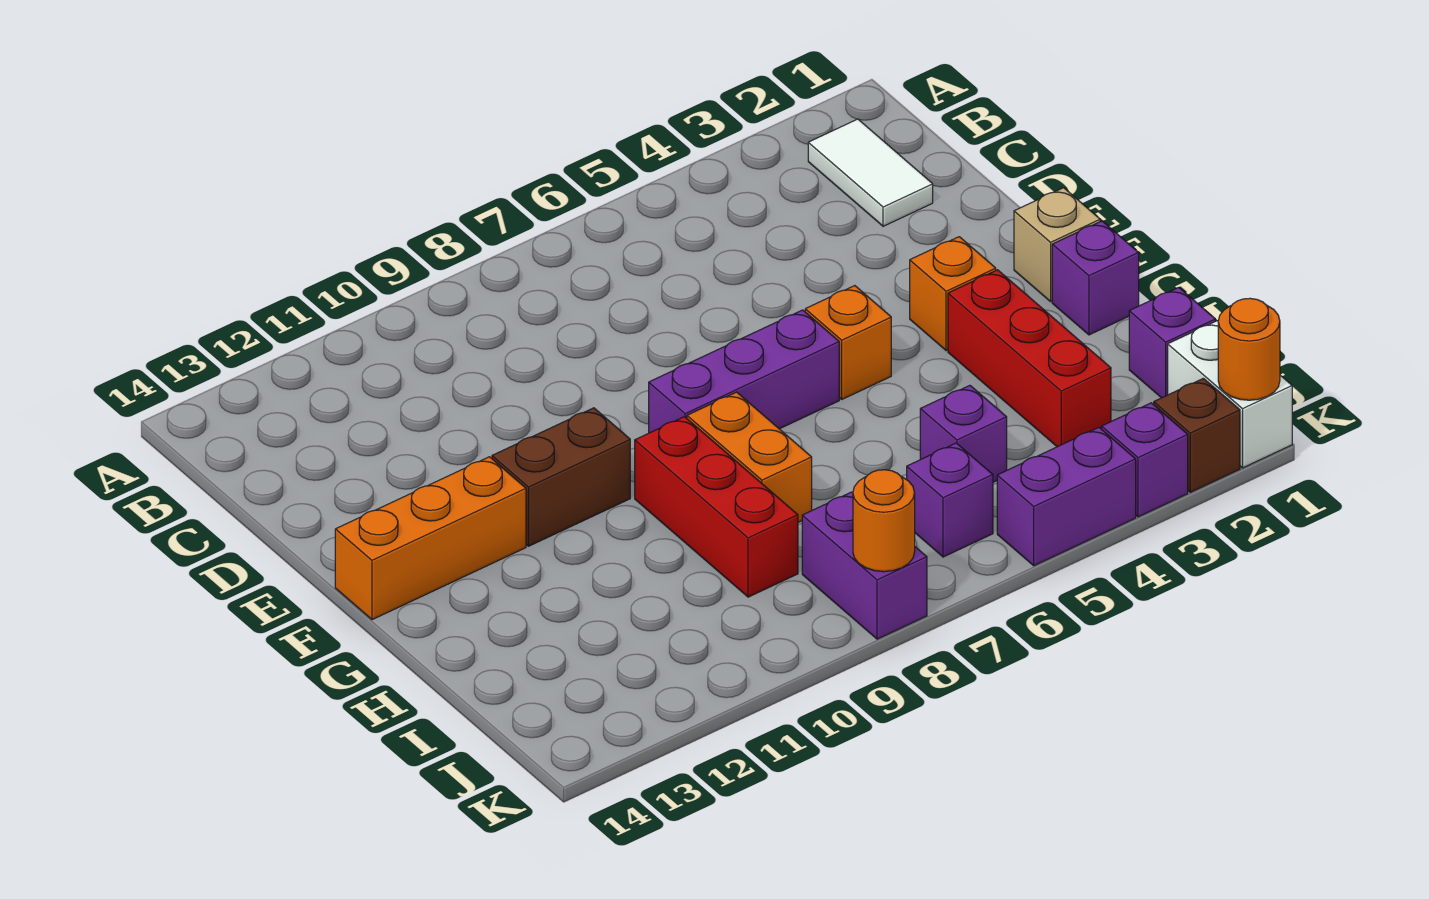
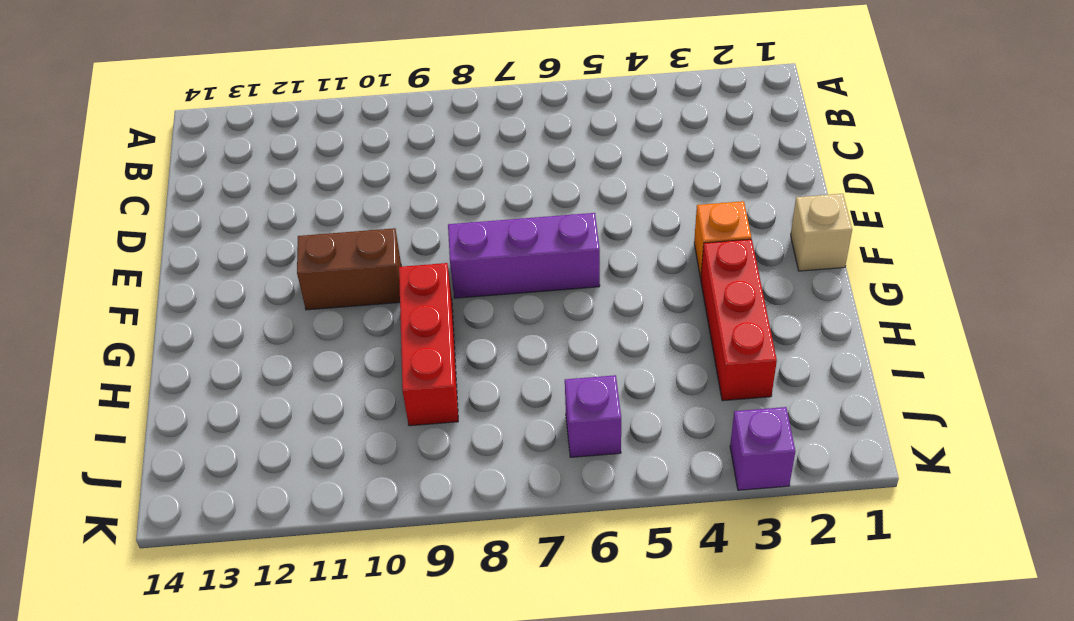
none -> white 1x2 tile [808,119,933,226]
none -> orange 1x1 brick [805,286,891,399]
none -> orange 1x3 brick [335,457,526,620]

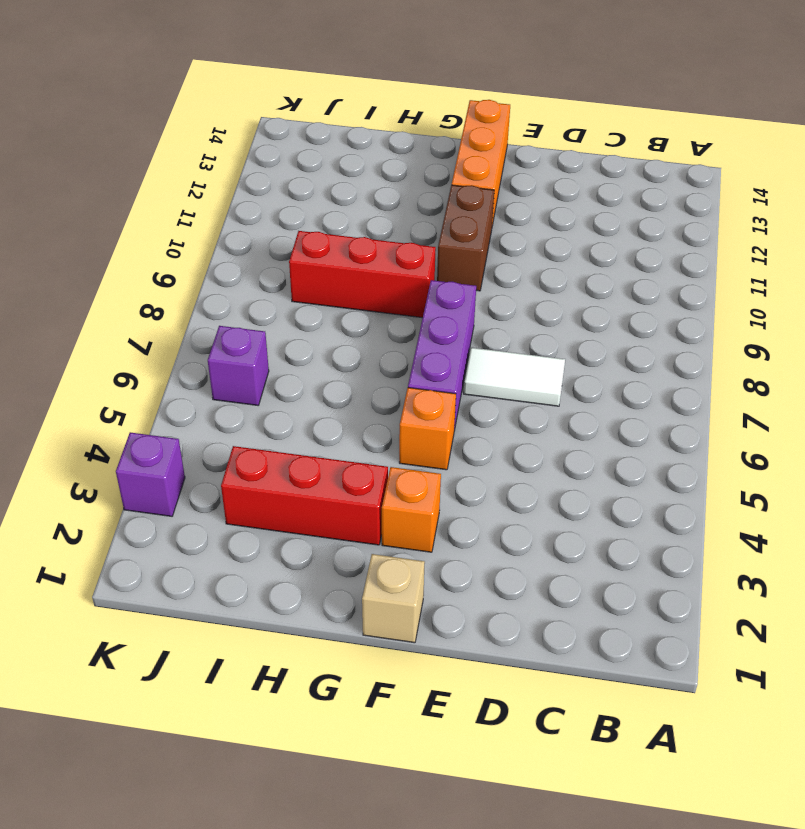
white 1x2 tile [464,348,565,406] -> white 1x2 tile moved to [808,119,933,226]
none -> purple 1x1 brick [1052,221,1139,335]
none -> orange 1x2 brick [687,392,812,522]
none -> purple 1x1 brick [1129,288,1215,398]

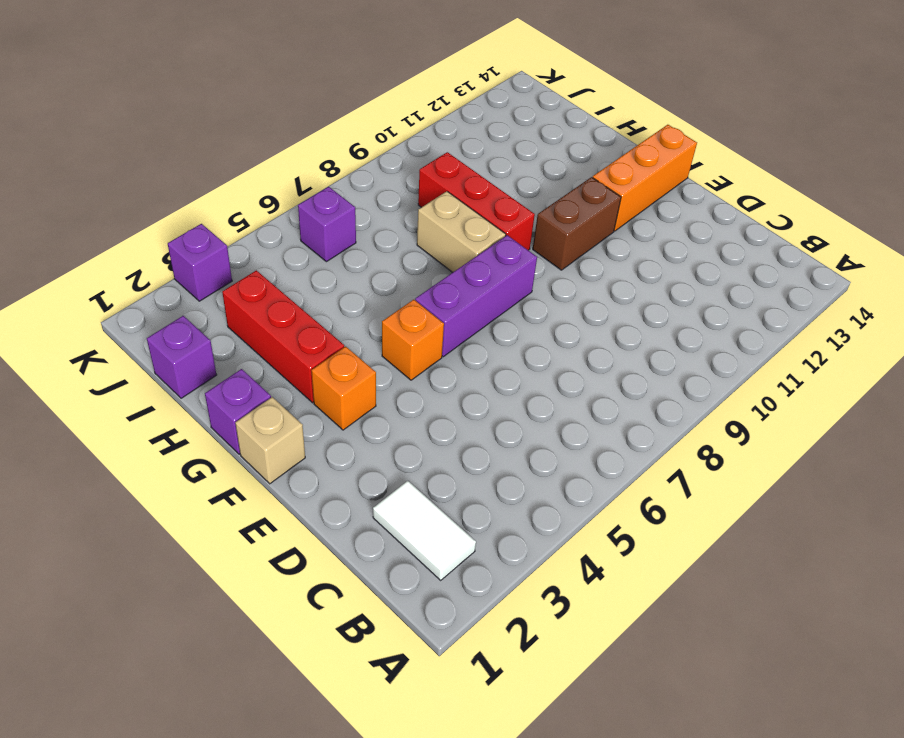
tan 1x2 brick [417,191,506,272] -> orange 1x2 brick [687,392,812,522]
none -> purple 1x1 brick [920,385,1007,482]
none -> white 1x2 brick [1168,321,1292,468]
none -> purple 1x2 brick [802,492,927,639]

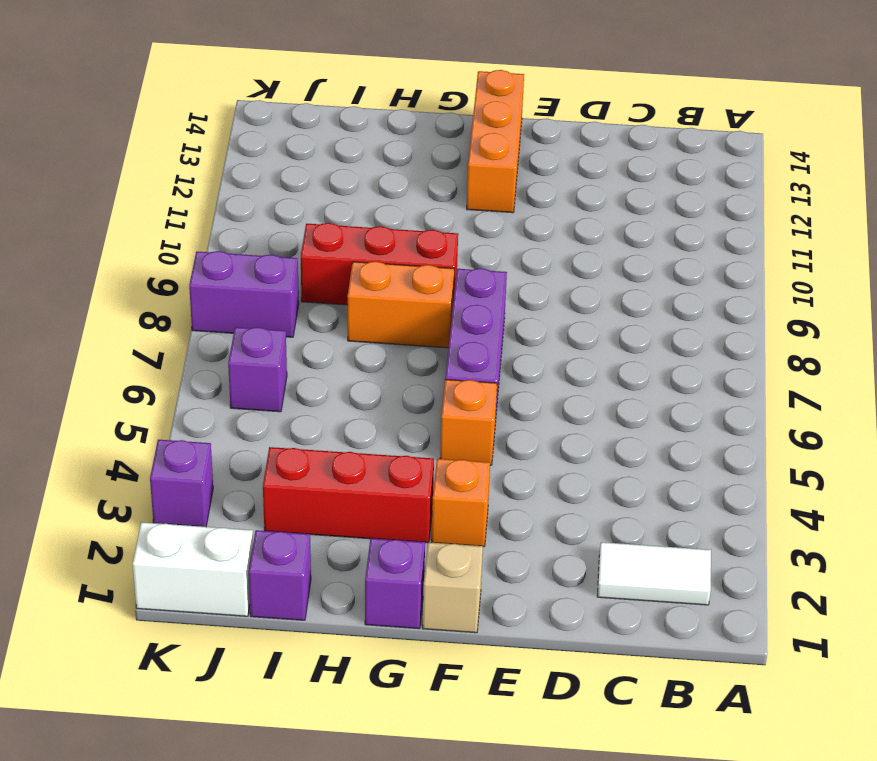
none -> brown 1x2 brick [492,408,630,546]
none -> purple 1x1 brick [920,385,1007,482]
none -> brown 1x1 brick [1154,378,1240,492]

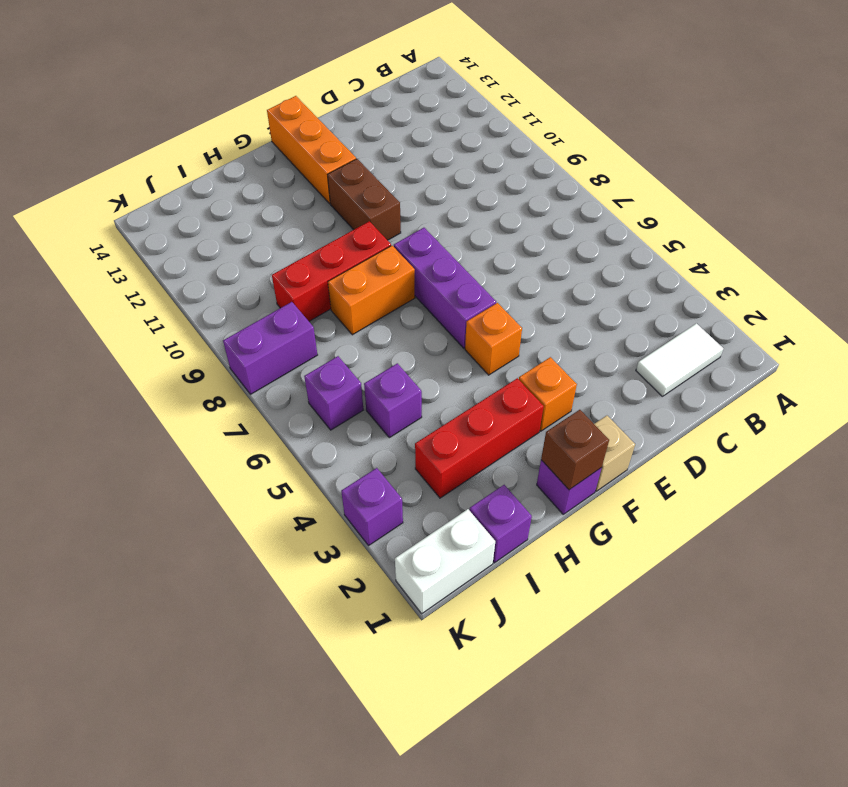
brown 1x1 brick [541,410,609,490] -> brown 1x1 brick moved to [1154,378,1240,492]
none -> purple 1x2 brick [997,427,1136,566]
none -> orange 1x1 round brick [1218,298,1280,400]
none -> orange 1x1 round brick [853,470,915,572]

